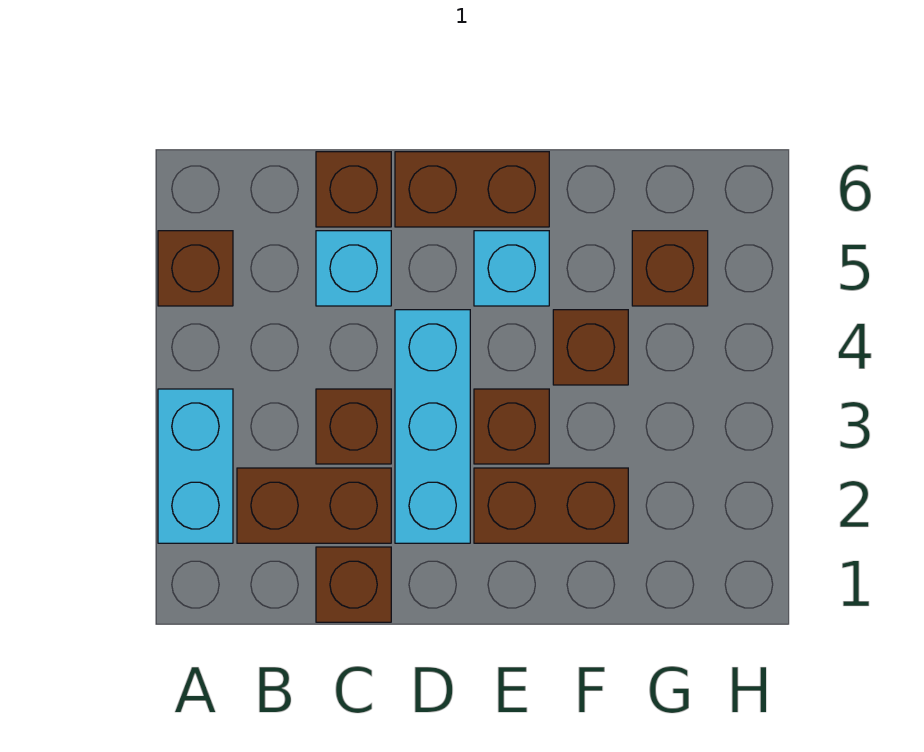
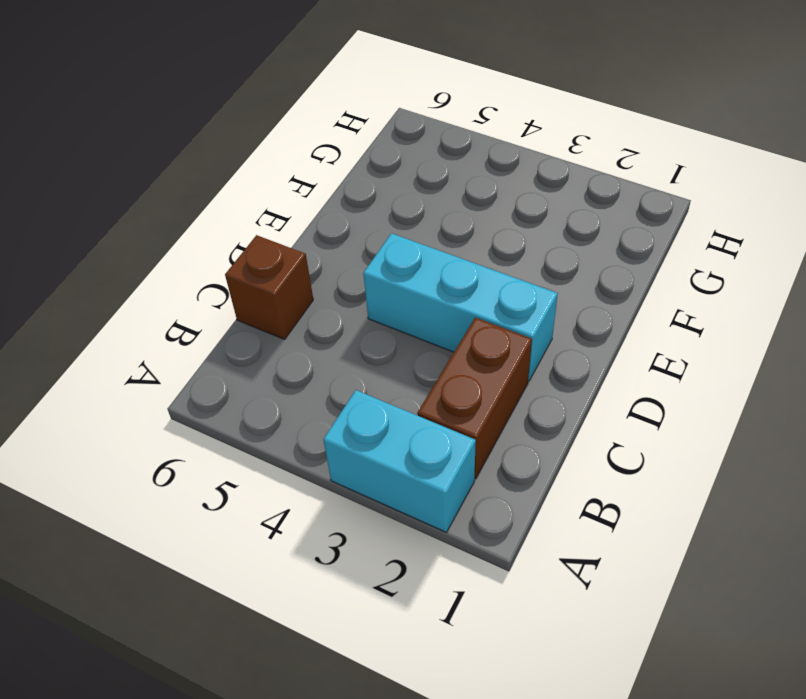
none -> brown 1x1 brick [158,231,233,306]
none -> brown 1x1 brick [316,547,391,622]
none -> brown 1x1 brick [316,389,391,464]

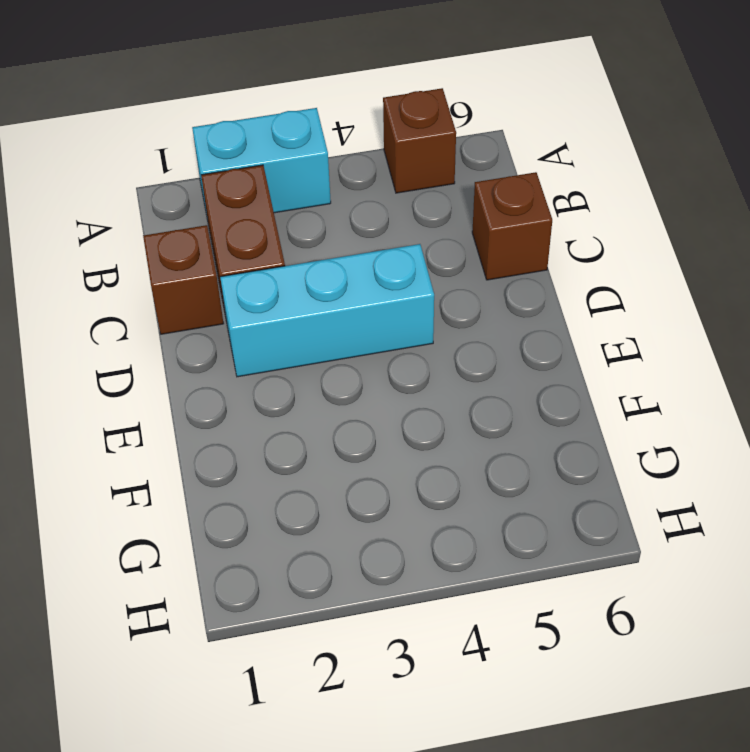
none -> brown 1x1 brick [316,389,391,464]
none -> cyan 1x1 brick [316,231,391,306]
none -> brown 1x2 brick [395,152,549,227]

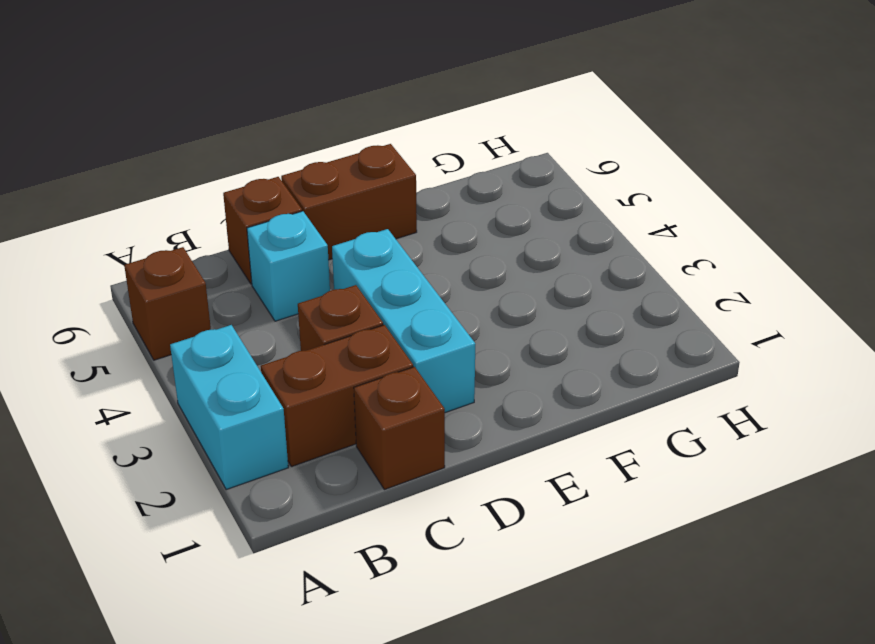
none -> brown 1x2 brick [474,468,628,543]
none -> brown 1x1 brick [474,389,549,464]
none -> cyan 1x1 brick [474,231,549,306]

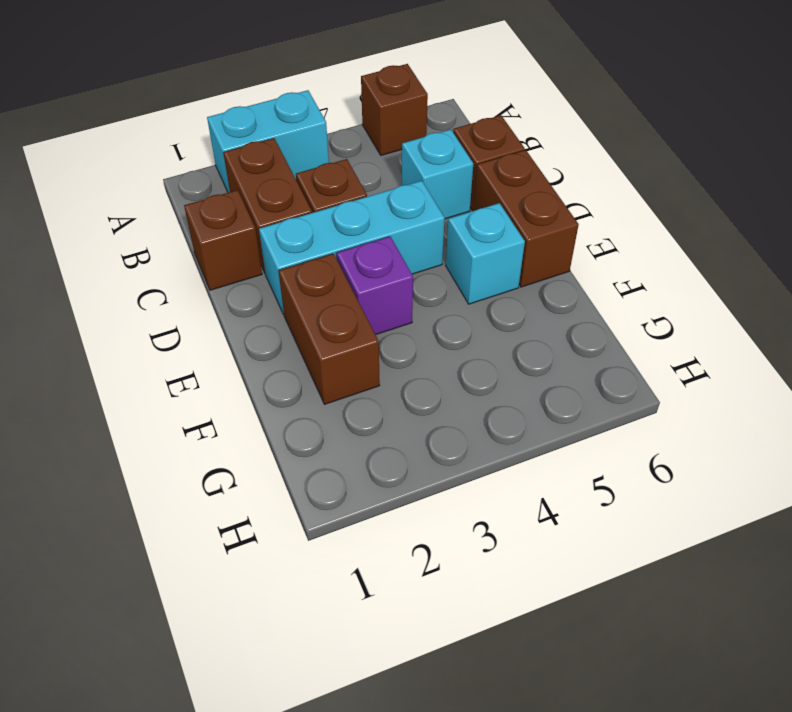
purple 1x1 brick [337,236,413,335] -> brown 1x1 brick [474,389,549,464]
none -> brown 1x1 brick [553,310,628,385]
none -> brown 1x1 brick [632,231,708,306]

